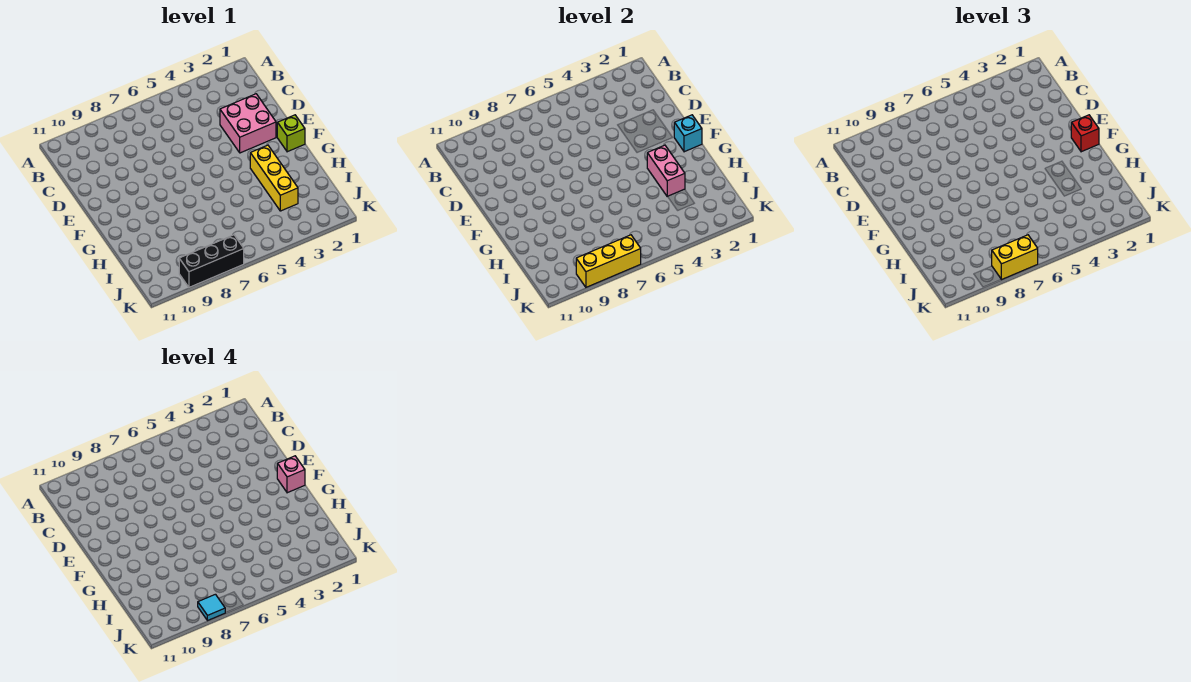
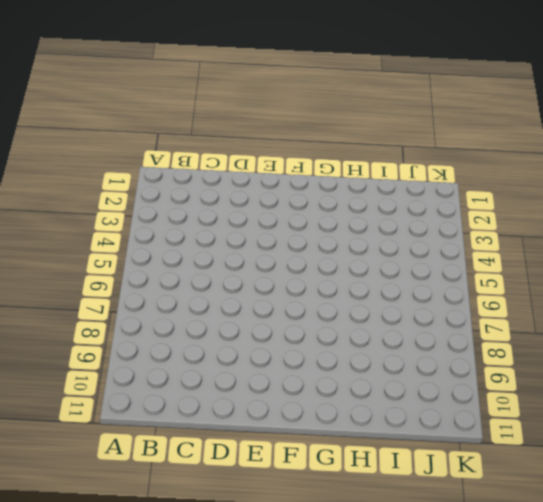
none -> pink 2x2 brick [220,94,276,153]
none -> lime 1x1 brick [277,115,305,152]

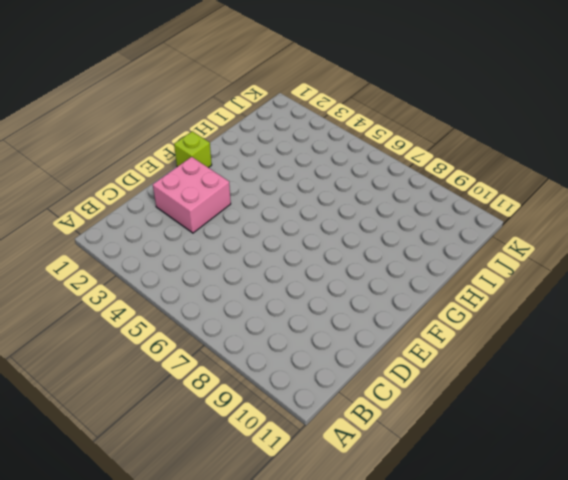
none -> yellow 1x3 brick [250,145,298,211]
none -> black 1x3 brick [179,235,244,287]

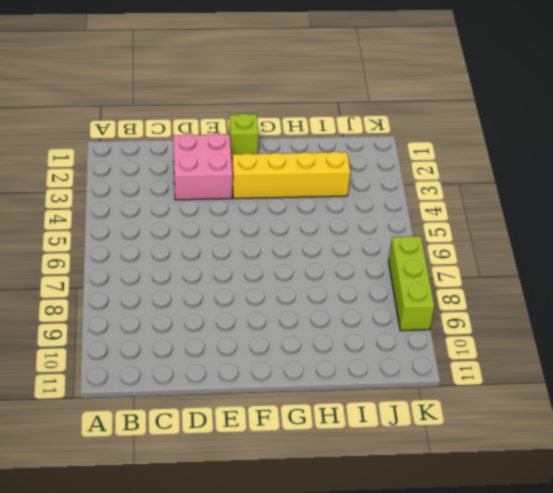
yellow 1x4 brick [232,152,350,199] -> yellow 1x3 brick [250,145,298,211]
lime 1x3 brick [389,236,434,331] -> black 1x3 brick [179,235,244,287]
none -> cyan 1x1 brick [674,115,702,152]
none -> pink 1x2 brick [647,145,685,196]

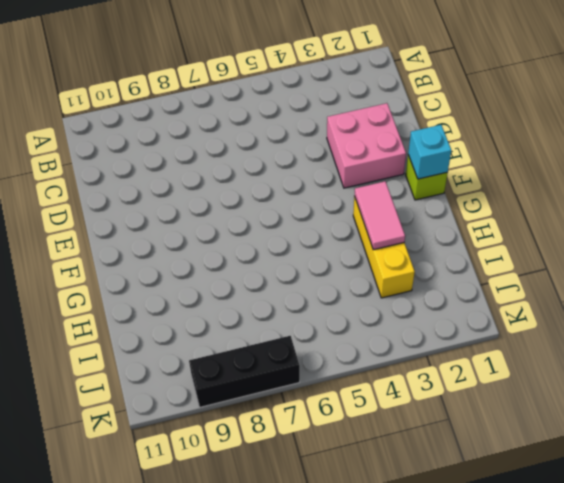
pink 1x2 tile [355,181,405,250] -> pink 1x2 brick [647,145,685,196]
none -> yellow 1x3 brick [576,235,641,287]
none -> red 1x1 brick [1071,115,1099,152]

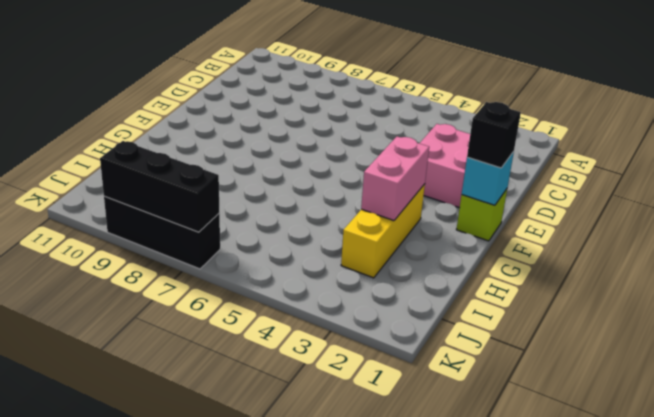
black 1x1 brick [467,102,521,168] -> red 1x1 brick [1071,115,1099,152]
black 1x3 brick [100,141,220,232] -> yellow 1x3 brick [576,235,641,287]
none -> yellow 1x2 brick [992,235,1038,280]
none -> pink 1x1 brick [277,456,305,493]

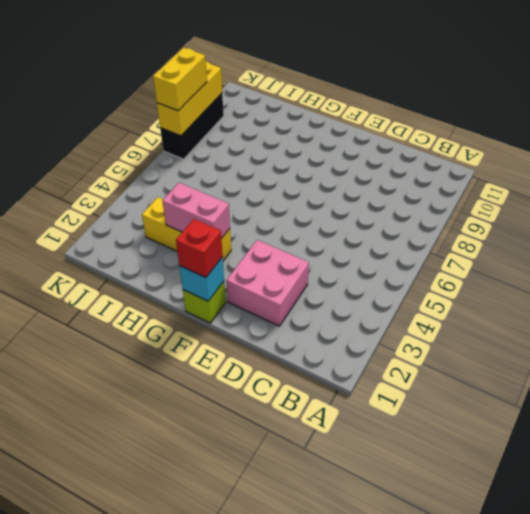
none -> pink 1x1 brick [277,456,305,493]
none -> cyan 1x1 tile [198,594,225,621]

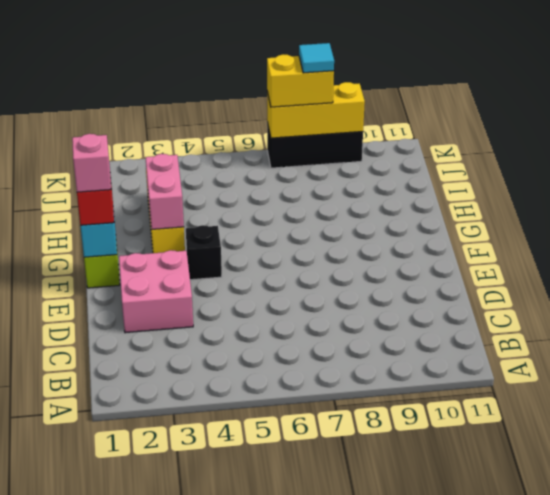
black 1x1 brick [186,225,222,280] -> none

